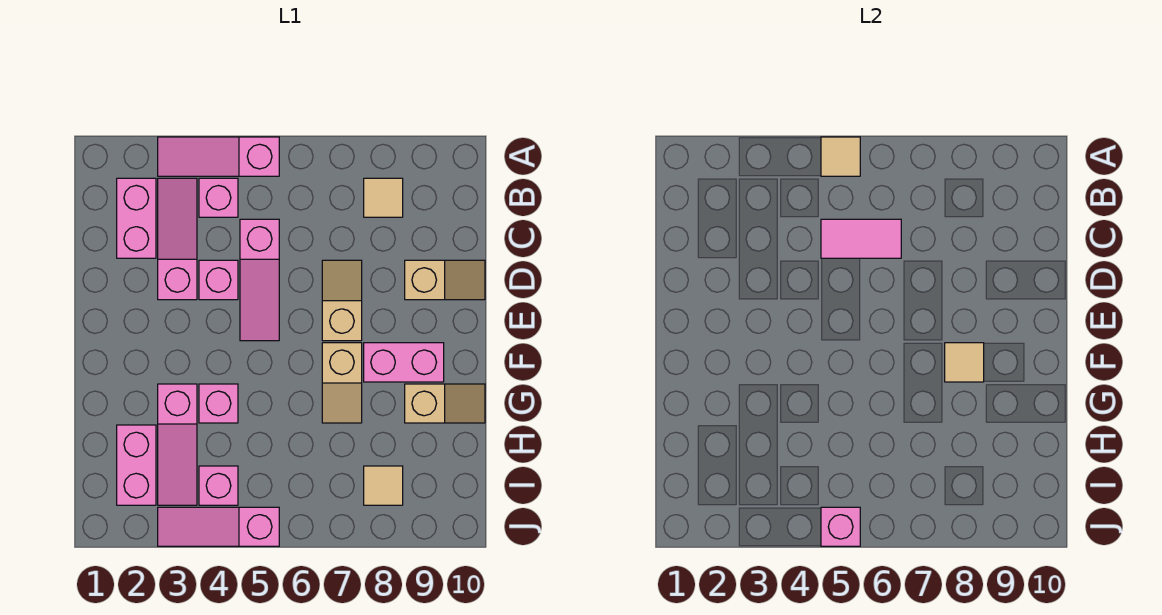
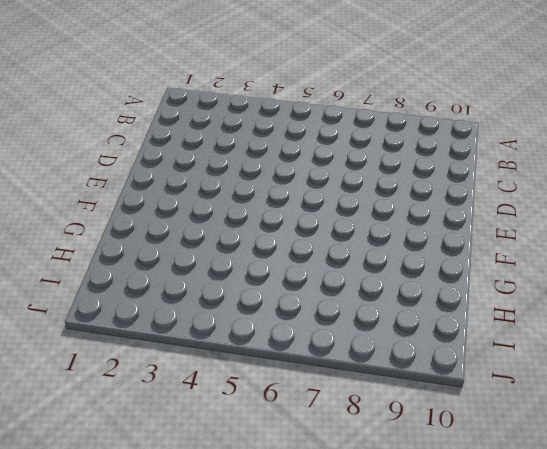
none -> pink 1x3 slope [158,137,279,176]
none -> pink 1x2 brick [117,178,156,258]
none -> pink 1x3 slope [158,178,197,300]

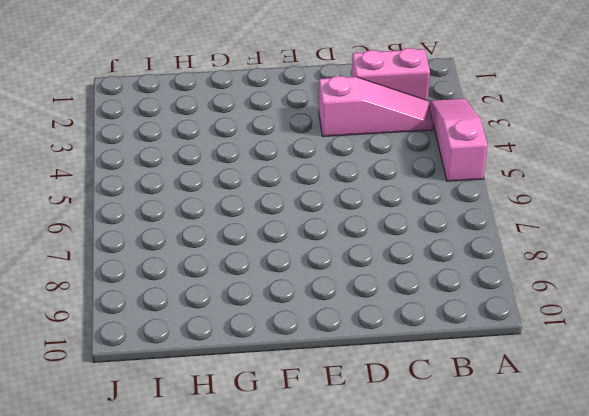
none -> pink 1x1 brick [199,178,238,217]
none -> tan 1x1 tile [364,178,403,217]
none -> pink 1x3 slope [240,219,279,341]

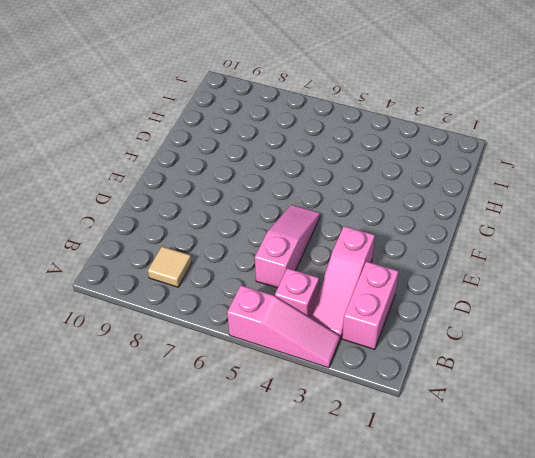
none -> pink 1x1 brick [199,260,238,300]
none -> tan 1x2 slope [322,260,362,341]
none -> tan 1x2 slope [405,260,485,300]

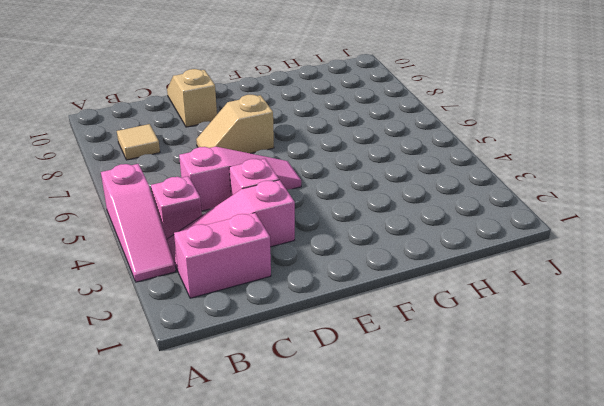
none -> tan 1x2 slope [322,343,362,423]
none -> pink 1x2 brick [364,343,444,382]
none -> pink 1x3 slope [158,384,197,505]

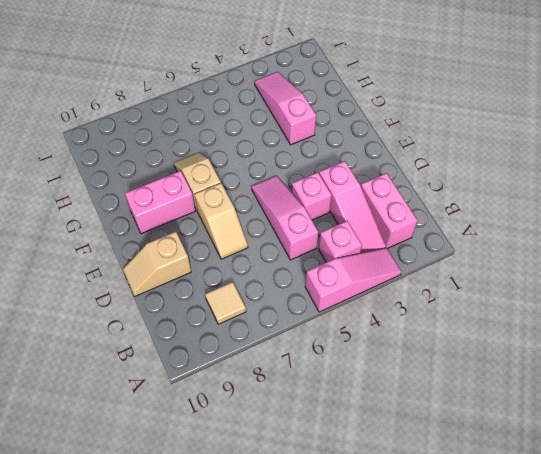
none -> pink 1x1 brick [199,384,238,423]
none -> tan 1x2 slope [405,384,485,423]
none -> pink 1x2 brick [117,425,156,505]

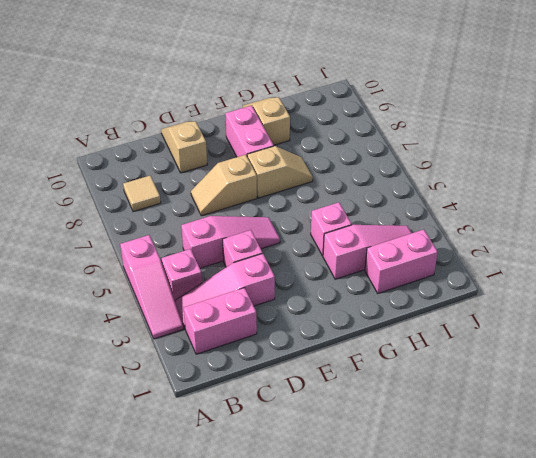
none -> pink 1x1 brick [199,466,238,505]
none -> tan 1x1 tile [364,466,403,505]
none -> pink 1x3 slope [158,507,279,546]

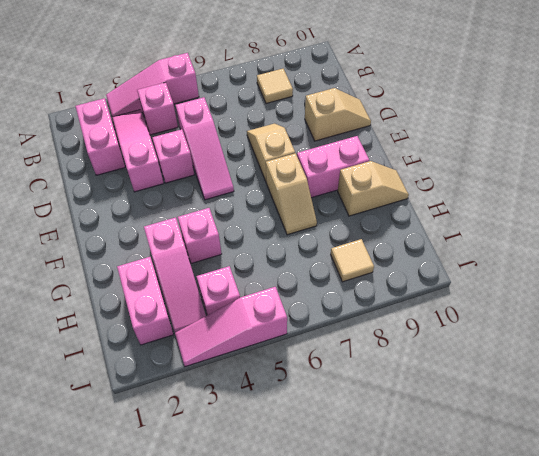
none -> tan 1x1 tile [821,137,860,176]
none -> pink 1x2 tile [821,219,901,258]
none -> tan 1x1 tile [945,343,984,382]

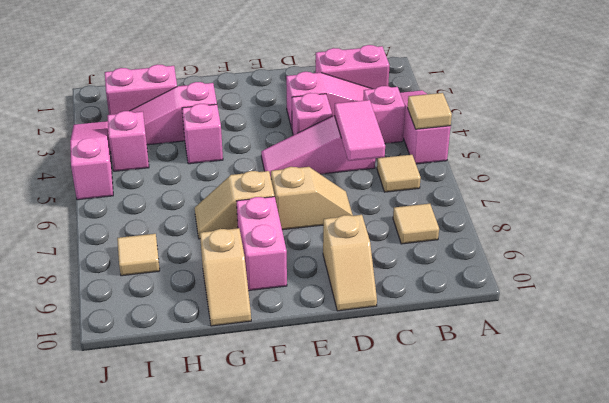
tan 1x1 tile [377,155,421,192] -> tan 1x1 tile moved to [945,343,984,382]
none -> pink 1x1 brick [821,507,860,546]

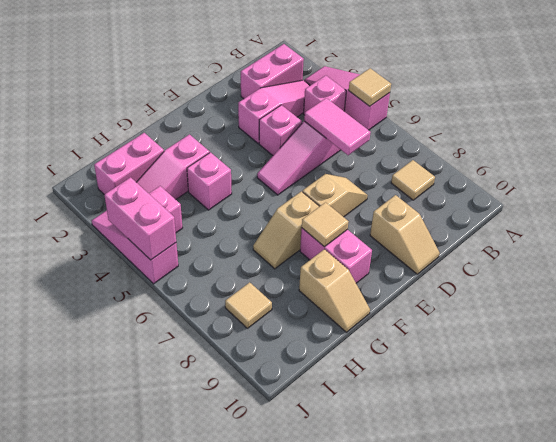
pink 1x2 brick [104,177,176,260] -> pink 1x1 brick [821,507,860,546]

